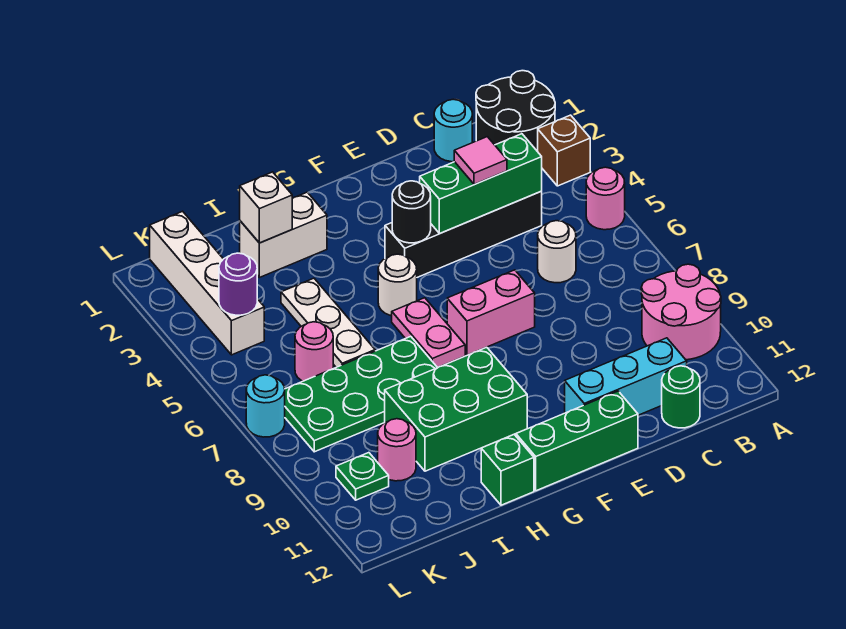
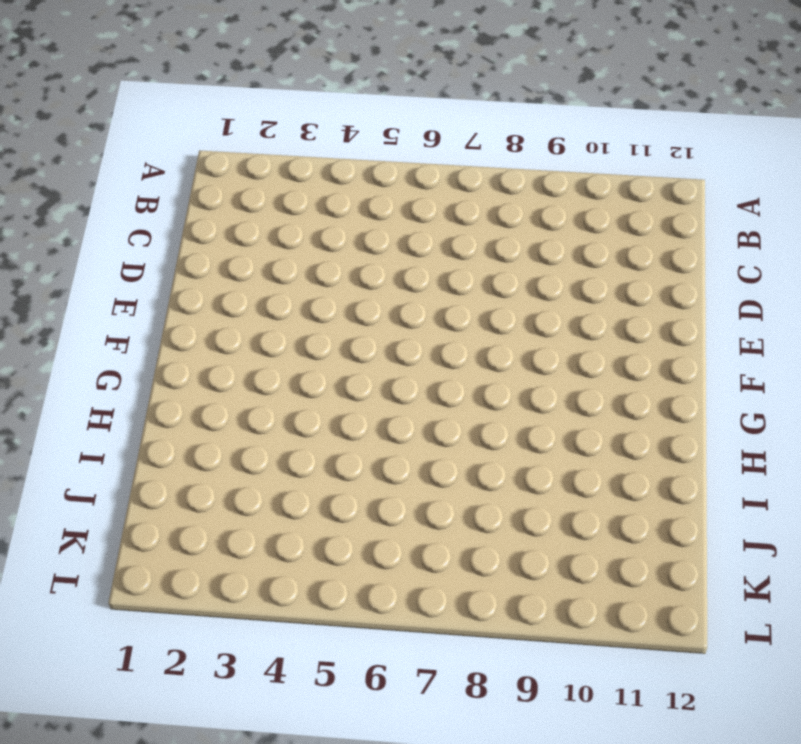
none -> black 2x2 round brick [476,71,555,152]
none -> brown 1x1 brick [538,115,590,186]
none -> pink 1x1 round brick [586,167,625,230]

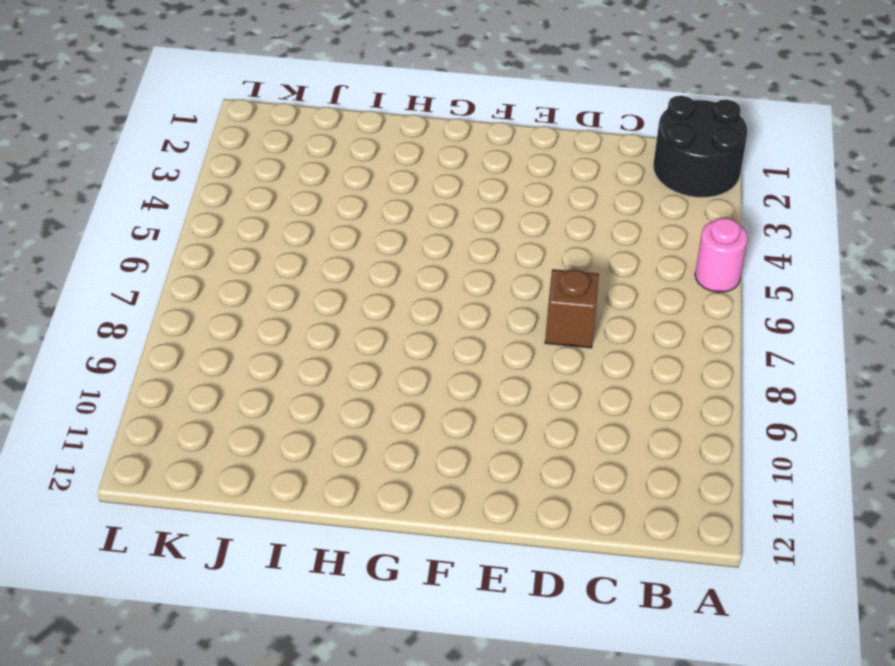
brown 1x1 brick [545,269,599,348] -> brown 1x1 brick moved to [538,115,590,186]
none -> pink 2x2 round brick [641,264,721,360]
none -> cyan 1x1 round brick [434,99,472,162]
none -> black 1x4 brick [385,191,542,277]

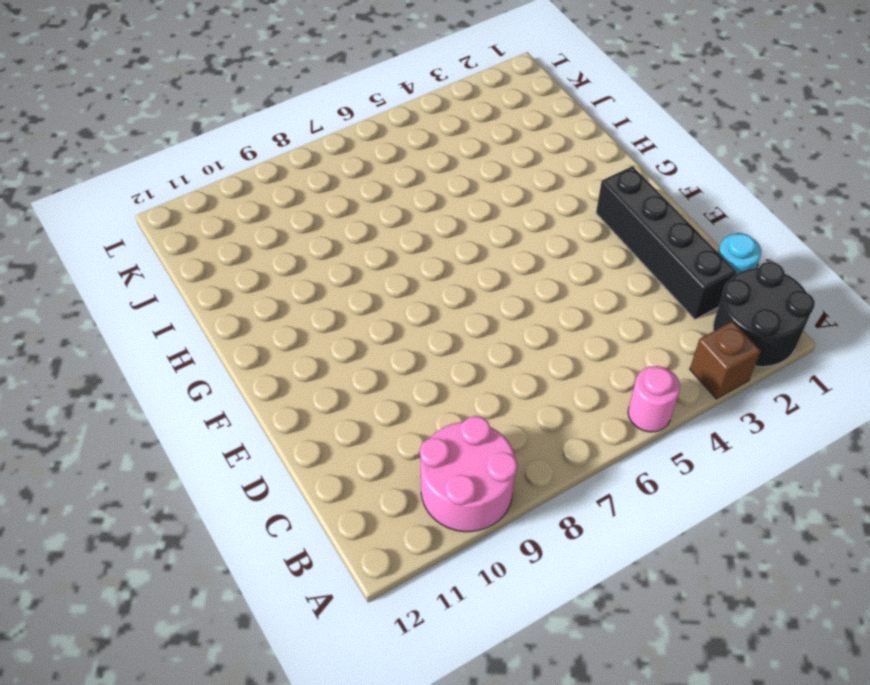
black 1x4 brick [596,166,737,319] -> black 1x4 brick moved to [385,191,542,277]
none -> white 1x1 round brick [538,221,576,283]
none -> cyan 1x3 brick [565,338,687,415]
none -> green 1x1 round brick [662,366,700,428]

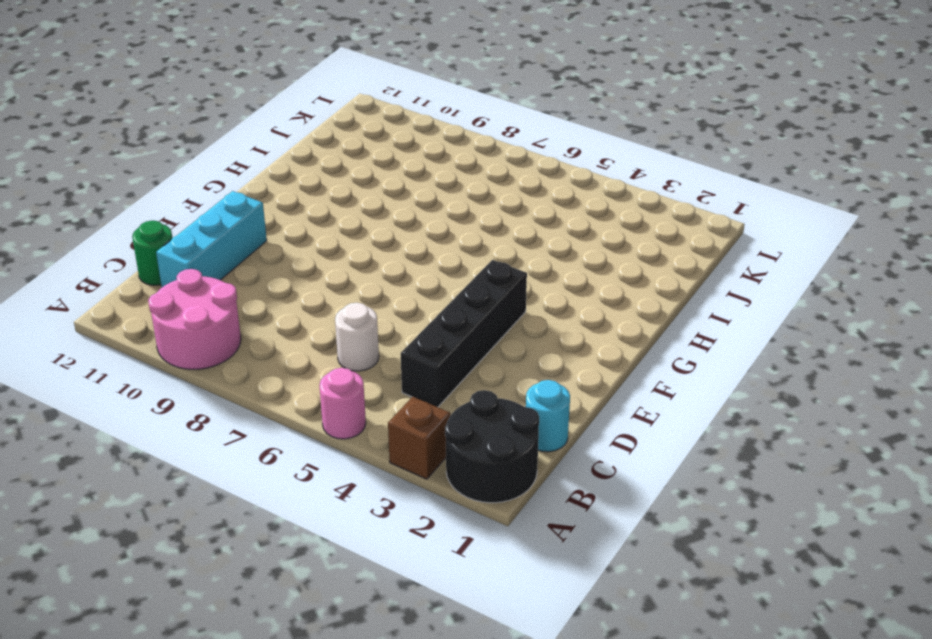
none -> pink 1x2 brick [447,270,535,355]
none -> green 1x3 brick [516,391,638,491]
none -> white 1x1 round brick [378,254,417,316]

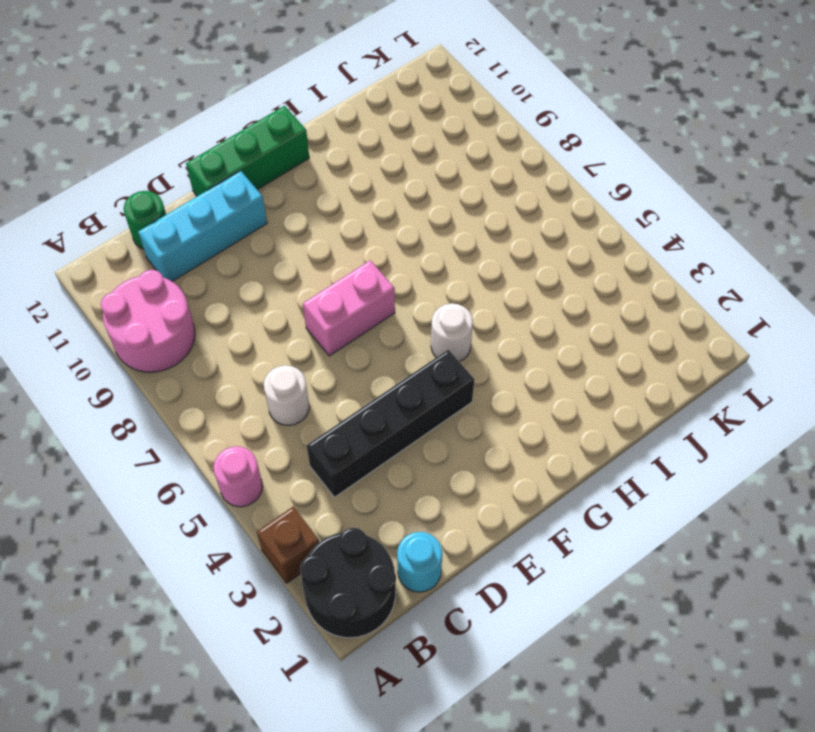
none -> pink 1x2 plate [392,298,465,368]
none -> green 2x3 brick [385,347,527,471]
none -> white 1x2 brick [240,192,327,278]

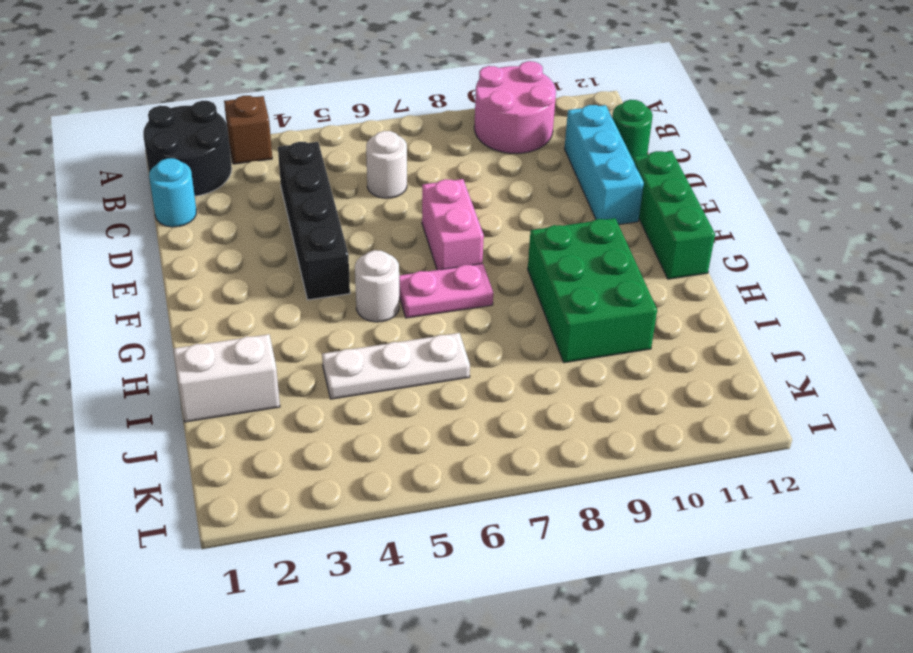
white 1x2 brick [173,334,280,422] -> white 1x2 brick turned to [240,192,327,278]
none -> pink 1x1 round brick [586,167,625,230]
none -> green 2x4 plate [285,336,437,452]
none -> green 1x1 brick [481,435,534,505]

